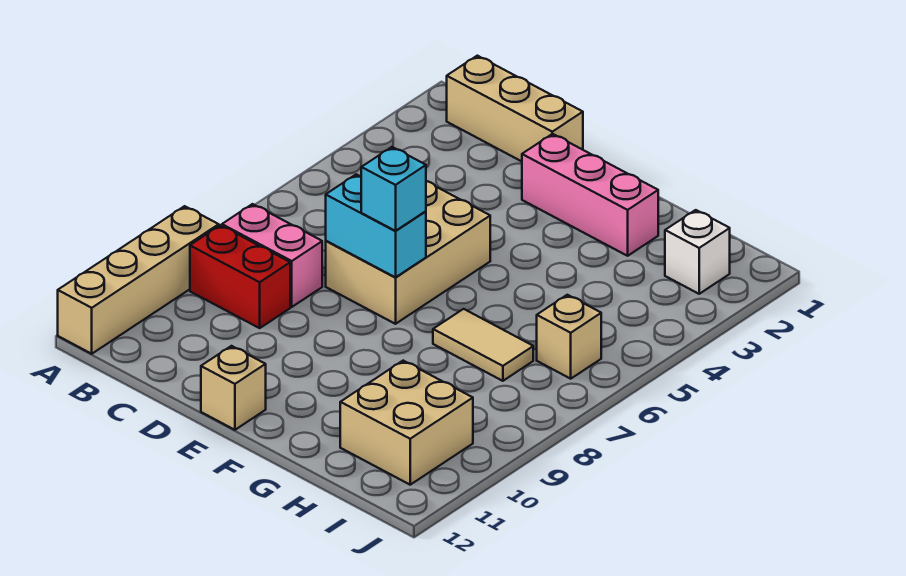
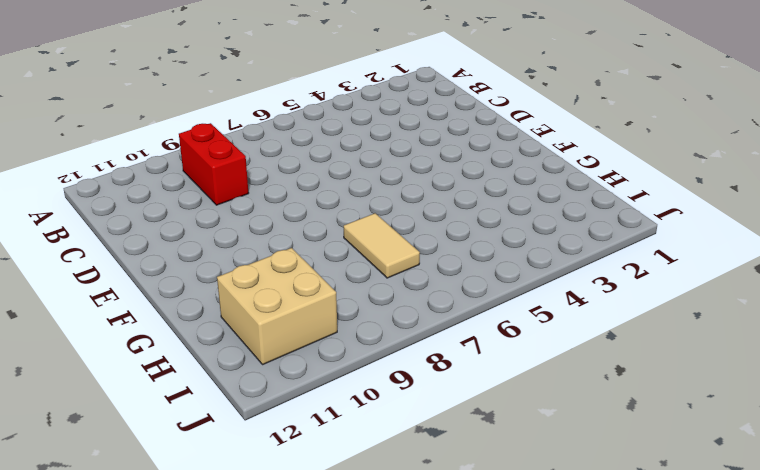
none -> tan 1x4 brick [58,206,219,354]
none -> tan 1x3 brick [447,56,583,161]
none -> pink 1x2 brick [222,204,322,307]

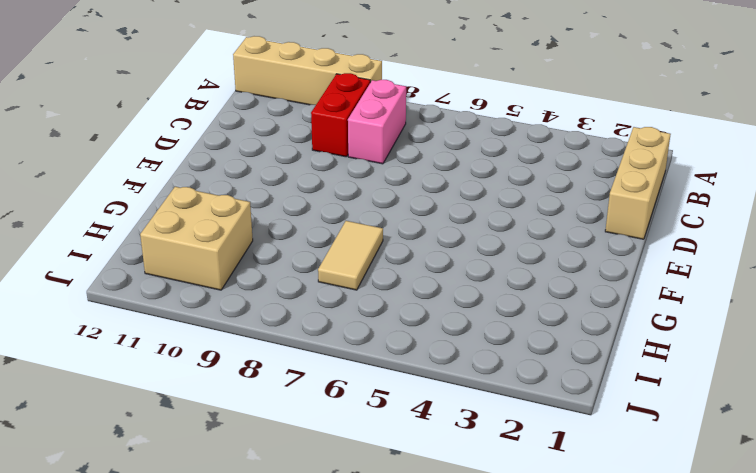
none -> tan 2x3 brick [326,181,490,324]
none -> pink 1x3 brick [522,134,658,256]
none -> tan 1x1 brick [201,346,266,430]

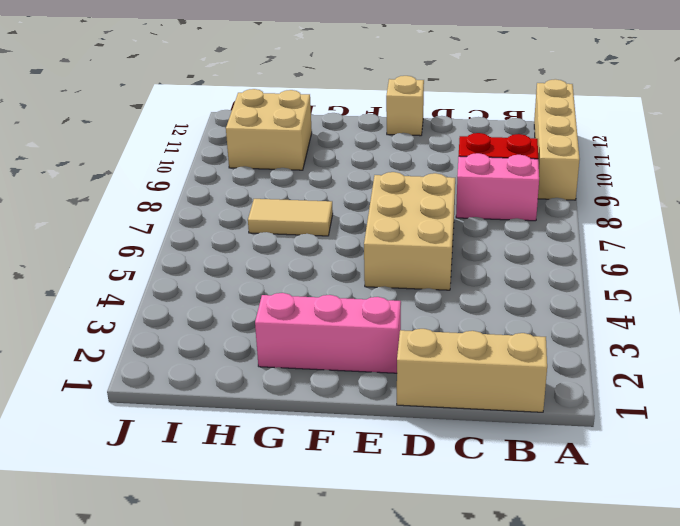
none -> white 1x1 brick [665,210,730,294]
none -> tan 1x1 brick [537,295,601,379]
none -> cyan 1x2 brick [326,174,426,277]

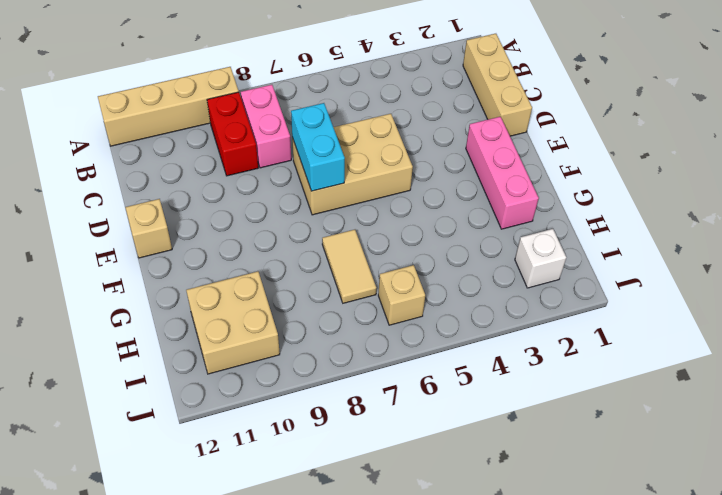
none -> cyan 1x1 brick [361,147,426,231]

